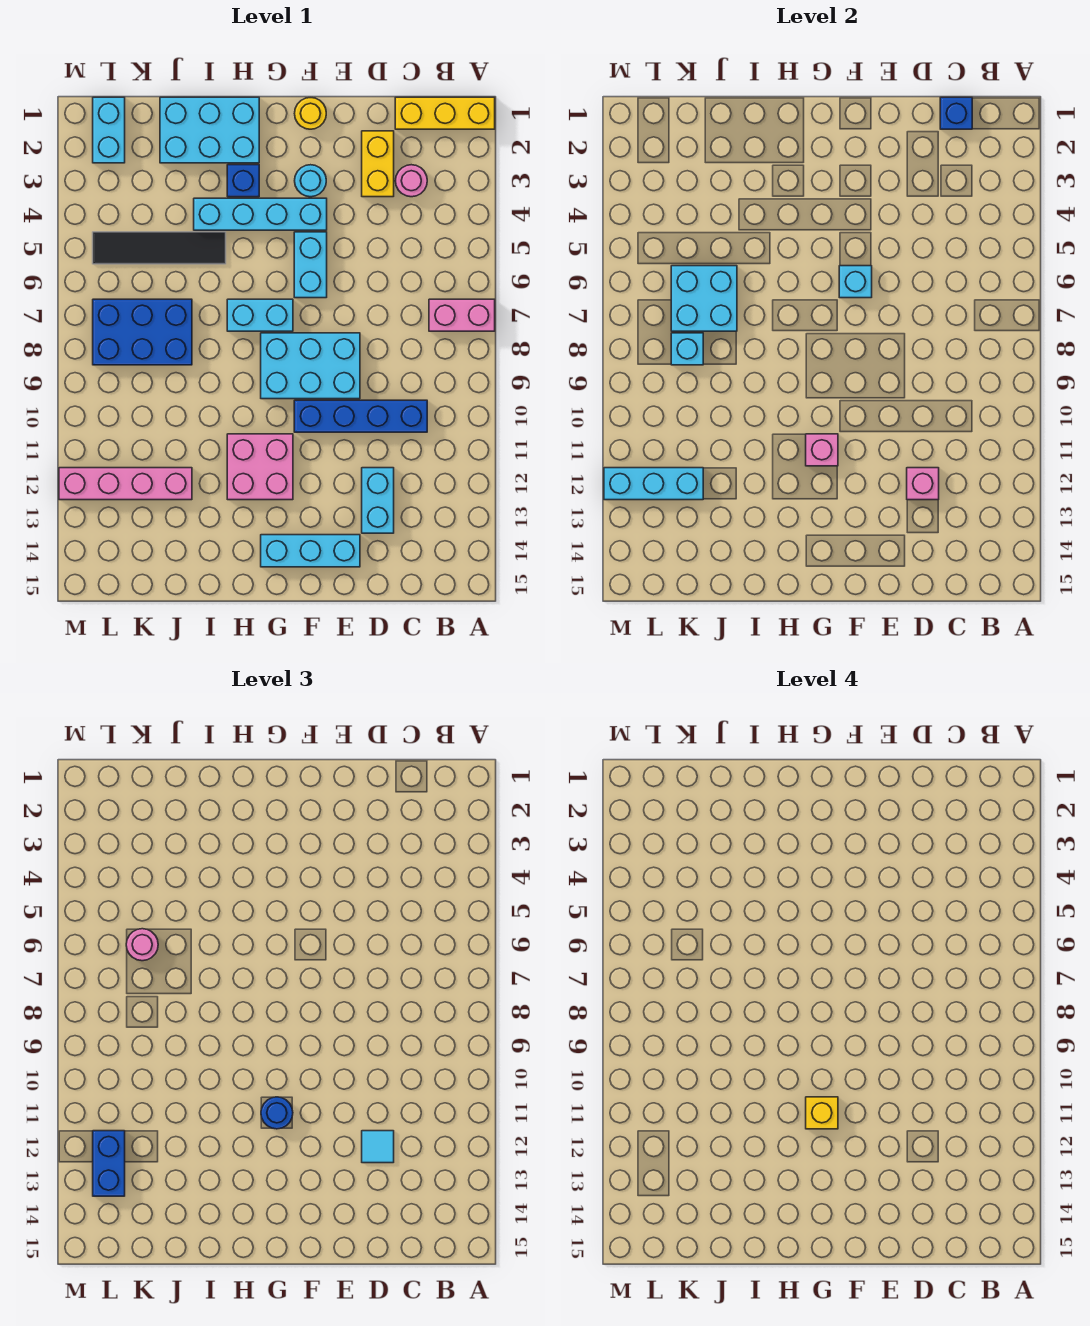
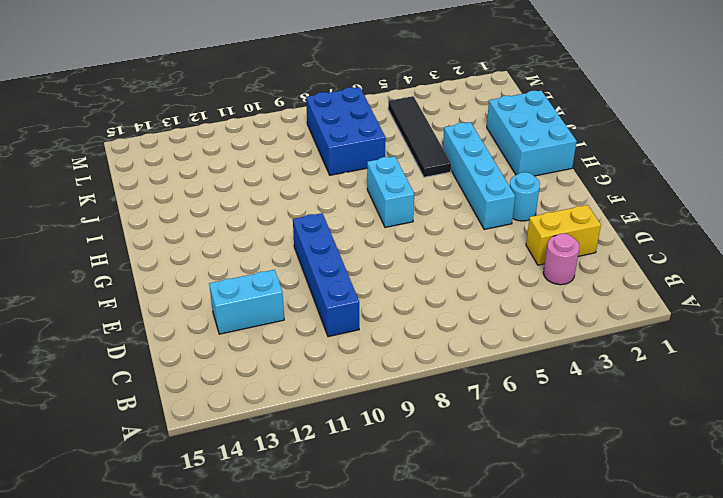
none -> yellow 1x3 brick [395,97,495,129]
none -> pink 1x2 brick [429,299,495,331]
none -> cyan 2x3 brick [261,333,360,399]
none -> cyan 1x3 brick [261,535,360,567]

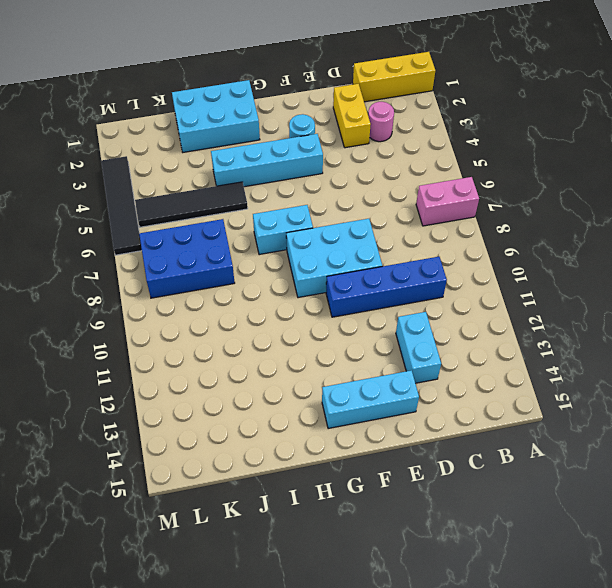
black 1x4 tile [101,156,142,255] -> none
none -> yellow 1x1 round brick [295,98,326,129]
none -> cyan 1x2 brick [294,232,327,298]
none -> pink 2x2 brick [227,434,293,500]
none -> blue 1x1 brick [227,165,259,197]

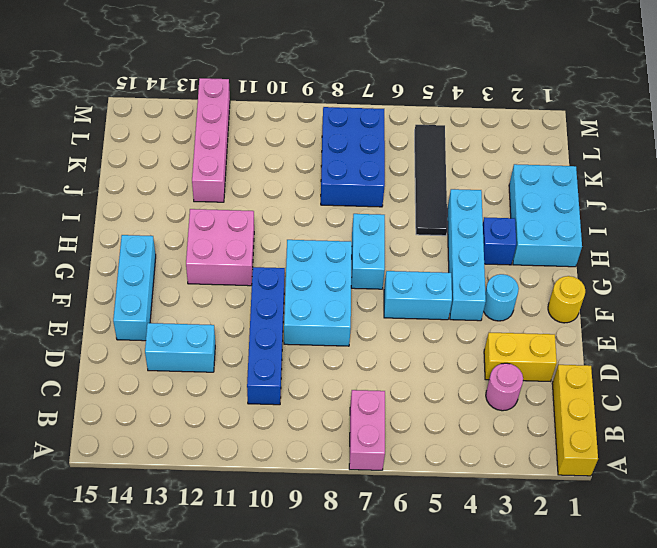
none -> cyan 1x2 brick [93,97,125,163]
none -> blue 1x1 brick [940,97,972,129]
none -> pink 1x1 brick [907,468,939,500]
none -> cyan 1x1 brick [839,266,872,298]

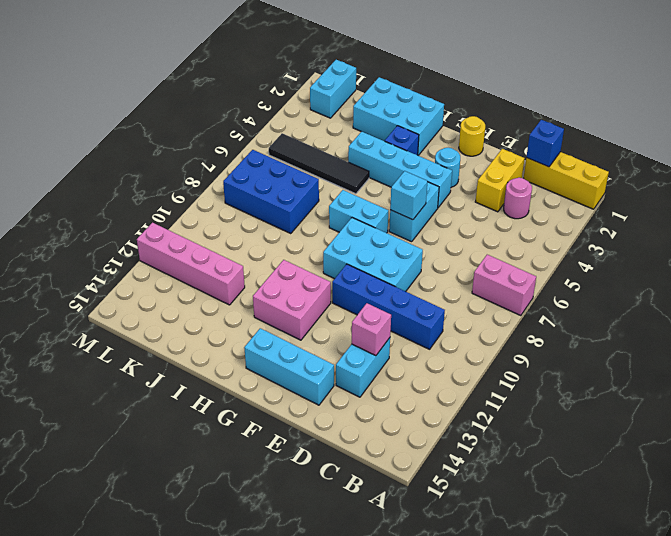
none -> pink 1x1 brick [806,434,838,466]
none -> cyan 2x2 brick [671,266,737,331]
none -> cyan 1x1 brick [671,333,703,365]
none -> cyan 1x3 brick [604,468,703,500]

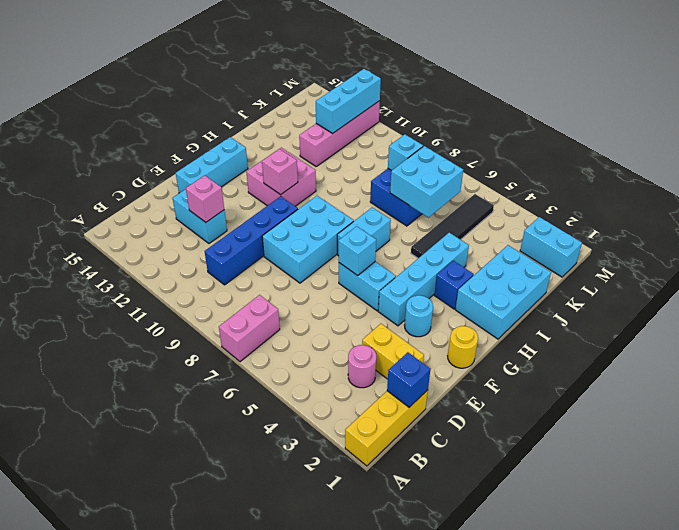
none -> cyan 1x1 tile [362,1131,394,1163]
none -> blue 1x1 round brick [261,1097,293,1129]
none -> pink 1x1 round brick [126,929,158,961]
none -> blue 1x2 brick [93,1131,125,1196]

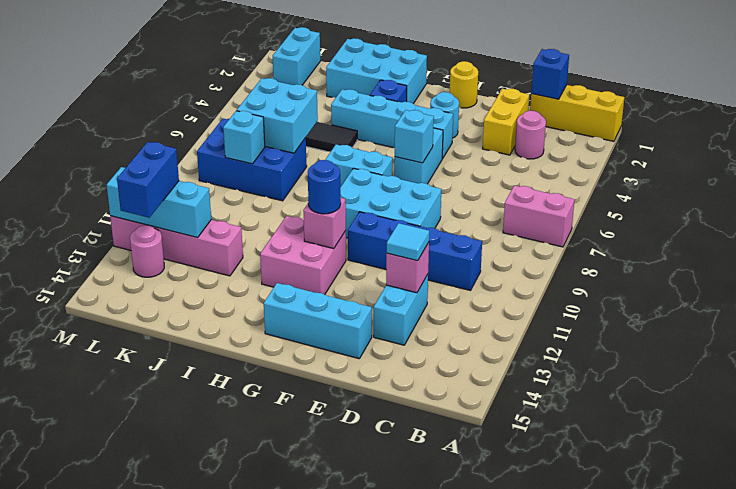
pink 1x1 round brick [130,225,164,277] -> pink 1x1 round brick moved to [126,929,158,961]
none -> yellow 1x1 brick [806,1097,838,1129]

